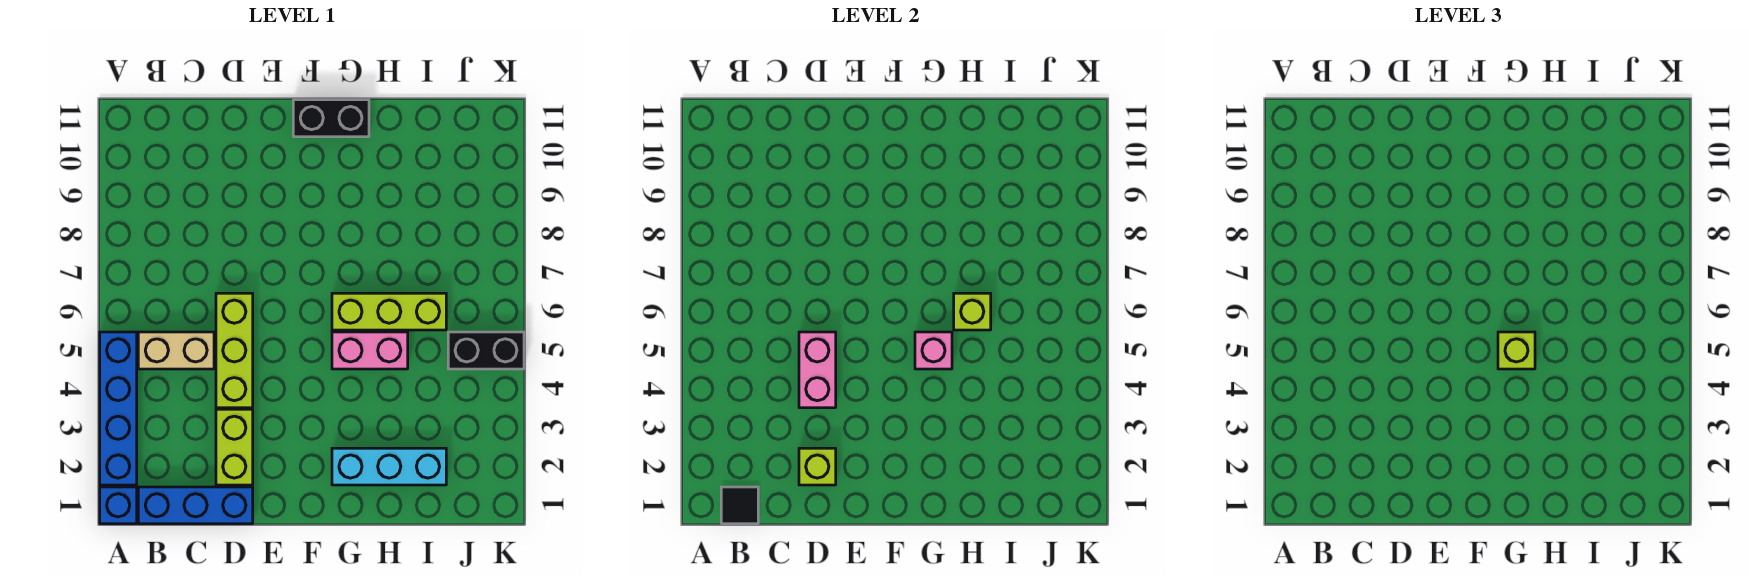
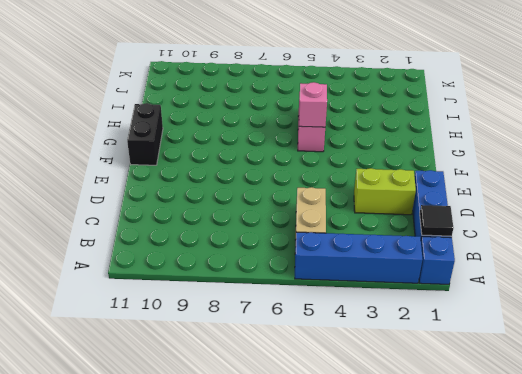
none -> lime 1x3 brick [216,293,253,408]
none -> cyan 1x3 brick [332,448,446,485]
none -> lime 1x3 brick [332,293,446,330]

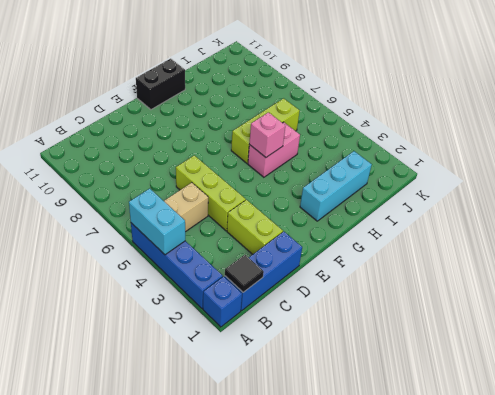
cyan 1x2 brick [129,188,185,255] -> none
none -> black 1x2 brick [448,332,524,369]
none -> lime 1x1 brick [799,448,836,485]
none -> pink 1x2 brick [799,332,836,408]

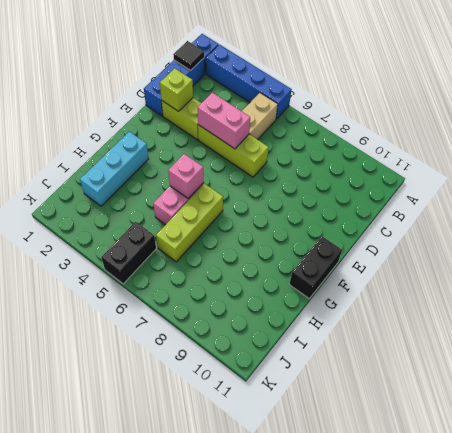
none -> lime 1x1 brick [954,293,991,330]
none -> lime 1x1 brick [1498,332,1535,369]

